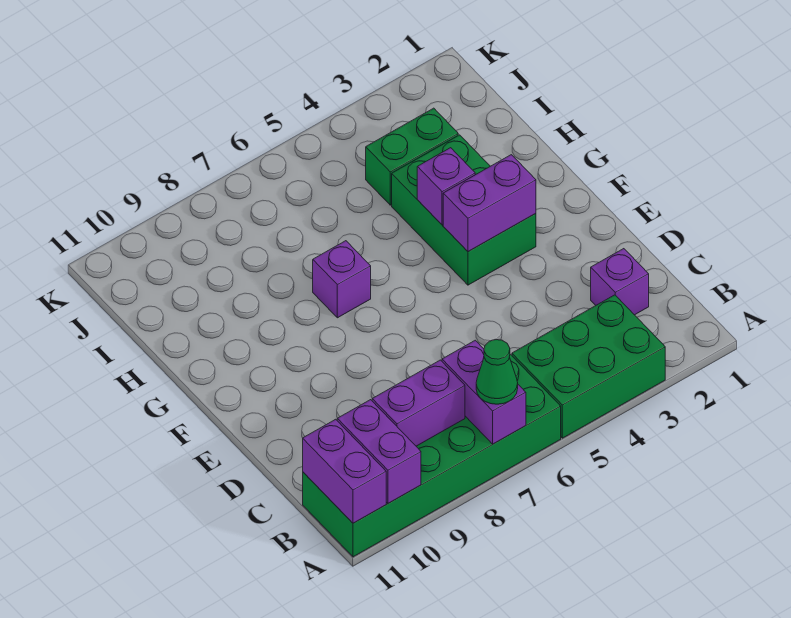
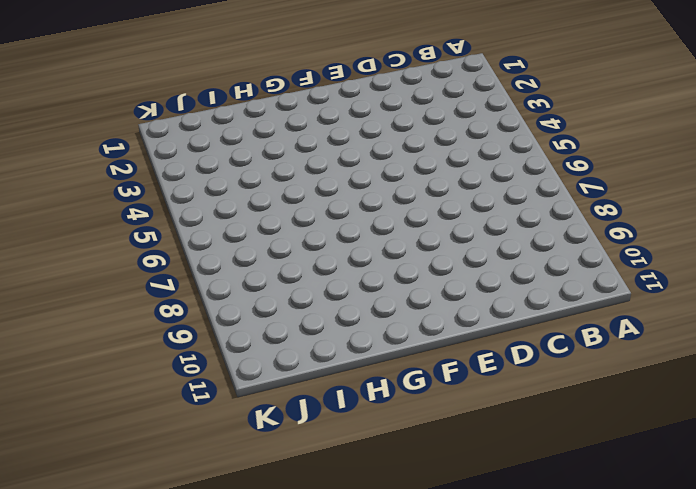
none -> green 2x3 brick [512,295,665,438]
none -> green 2x6 brick [303,354,561,557]
none -> purple 1x1 brick [591,249,649,315]

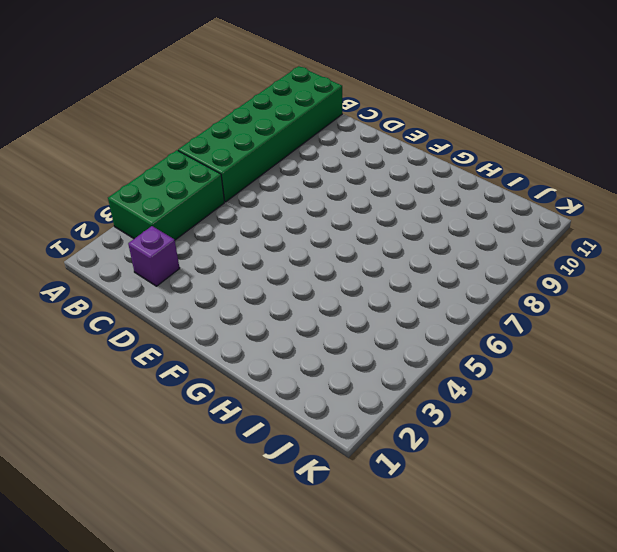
none -> green 2x3 brick [392,135,536,285]
none -> purple 1x1 brick [313,241,371,318]
none -> green 1x2 brick [366,108,458,205]

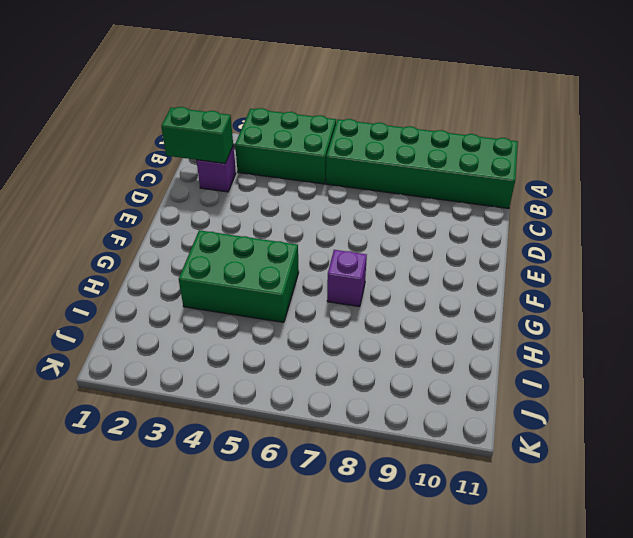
green 1x2 brick [161,107,233,163] -> green 1x2 brick moved to [366,108,458,205]
green 2x3 brick [179,230,299,322] -> green 2x3 brick turned to [392,135,536,285]
none -> purple 1x2 brick [442,340,526,444]
none -> purple 1x2 brick [337,400,421,503]
none -> purple 1x2 brick [303,419,386,523]

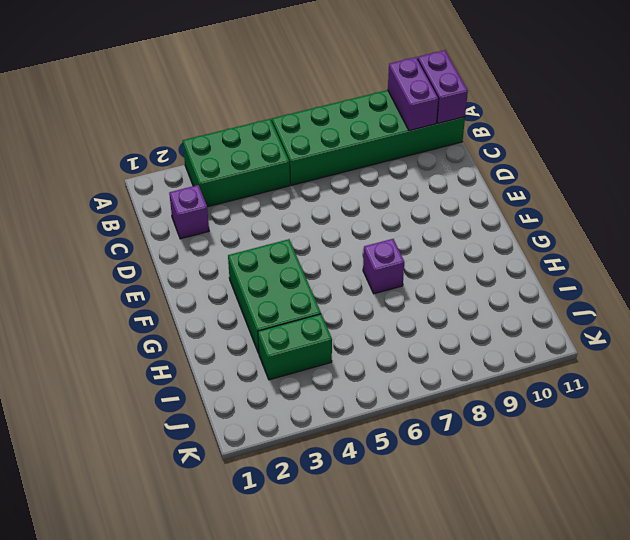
none -> purple 1x2 brick [442,340,526,444]
none -> purple 1x2 brick [372,360,465,446]
none -> purple 1x2 brick [443,155,536,252]

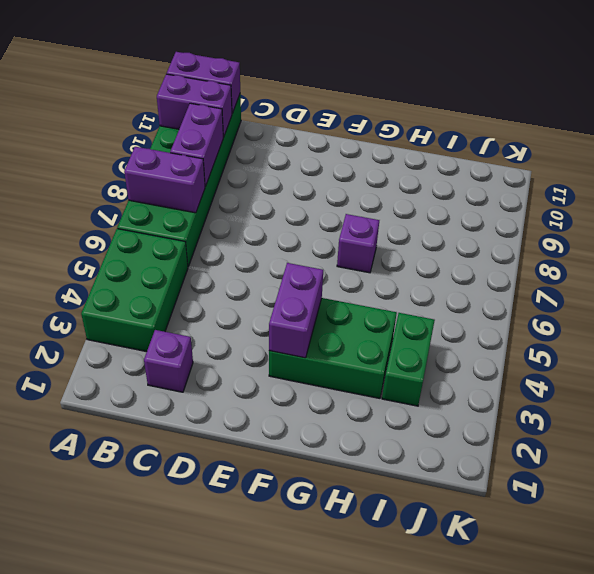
none -> purple 1x1 brick [417,148,475,225]
none -> green 1x1 cone [476,340,518,404]

